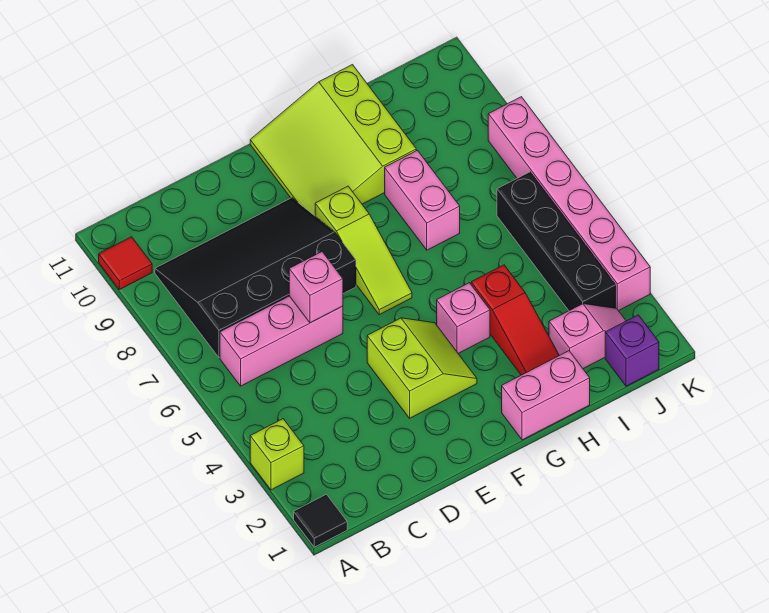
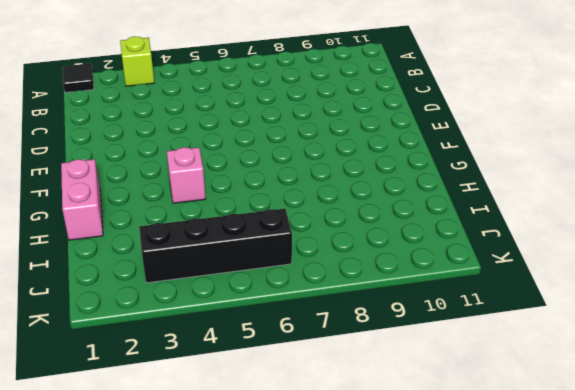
none -> red 1x1 tile [99,237,152,290]
none -> pink 1x3 brick [220,296,343,386]
none -> black 3x4 slope [155,198,356,358]

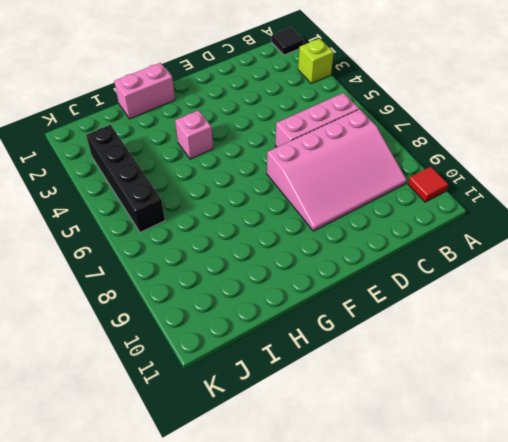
pink 3x4 slope [267,109,407,231] -> black 3x4 slope [155,198,356,358]
none -> lime 2x2 slope [367,318,477,418]
none -> lime 1x3 slope [315,186,412,315]
none -> lime 3x3 slope [250,65,416,216]

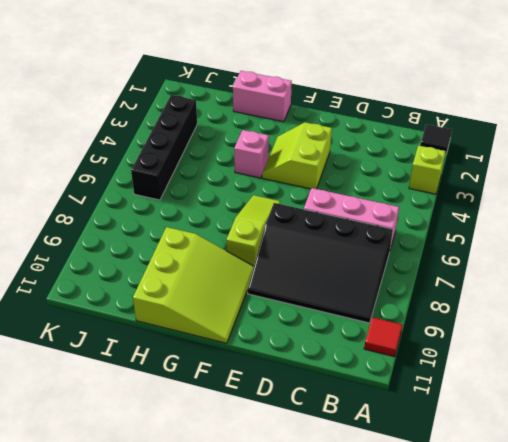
none -> red 1x3 slope [471,265,559,375]
none -> pink 1x2 brick [385,150,460,250]
none -> pink 1x2 slope [549,304,626,369]

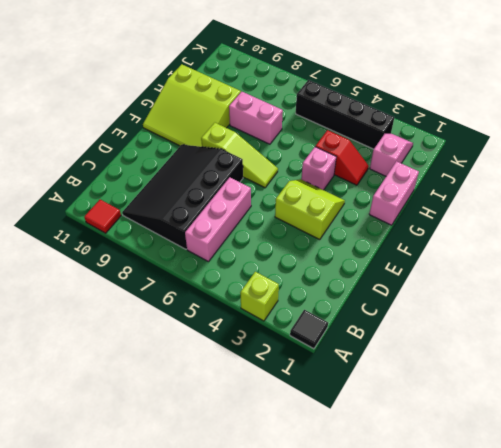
red 1x2 slope [315,130,369,185] -> red 1x3 slope [471,265,559,375]
none -> purple 1x1 brick [605,315,659,386]
none -> pink 1x6 brick [488,97,650,311]
none -> pink 1x1 brick [289,252,343,323]

